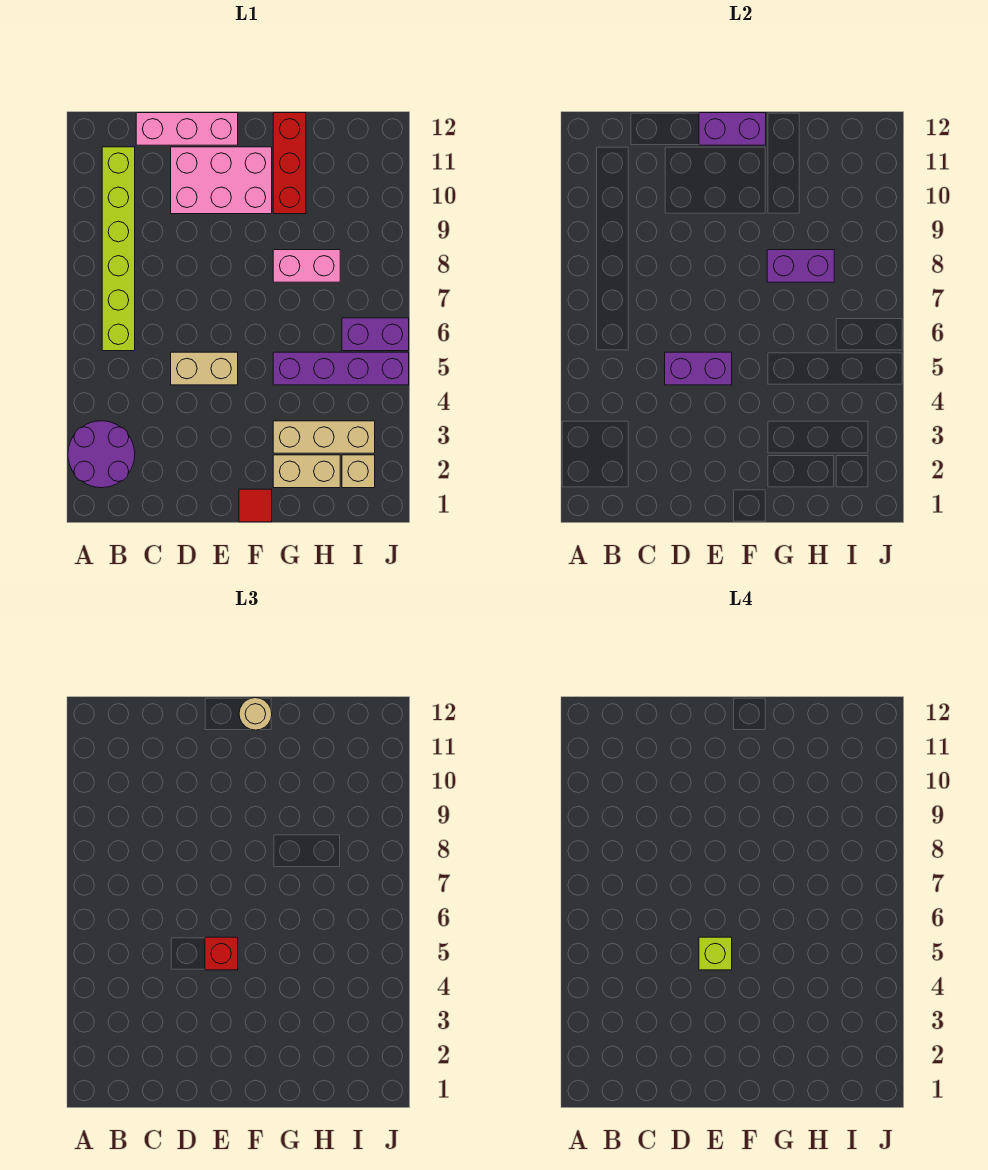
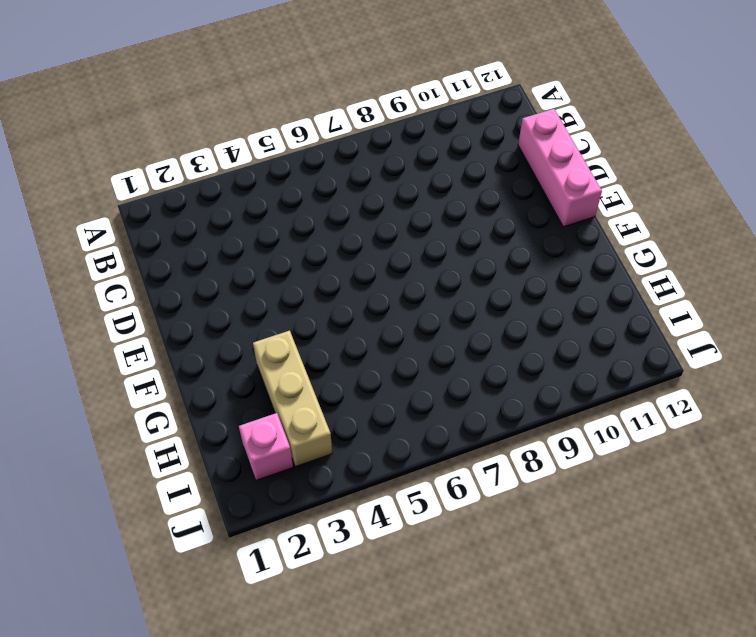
pink 1x1 brick [239,413,293,480] -> tan 1x1 brick [342,455,375,488]
none -> purple 2x2 round brick [68,421,135,488]
none -> lime 1x6 brick [102,147,135,351]
none -> tan 1x2 brick [171,352,238,385]

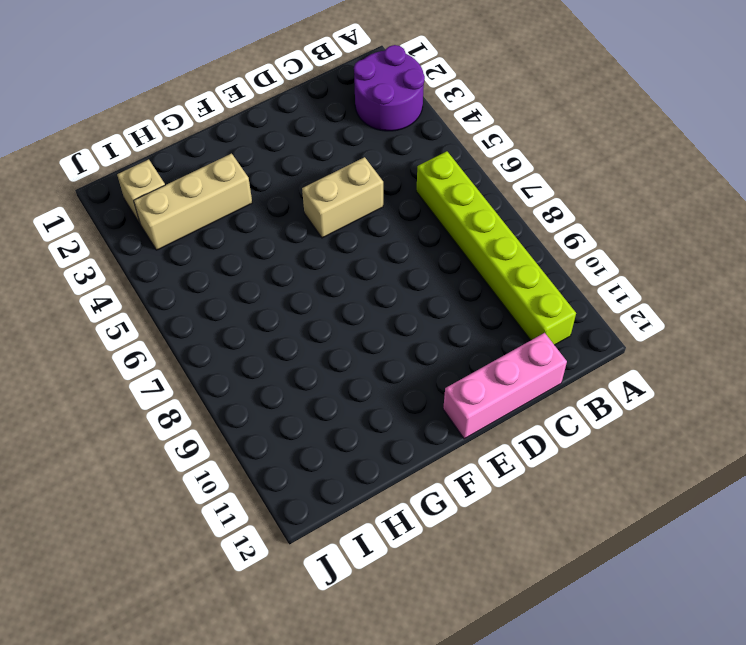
none -> pink 2x3 brick [171,147,272,214]
none -> red 1x1 tile [239,489,272,522]
none -> tan 1x2 brick [273,455,340,488]

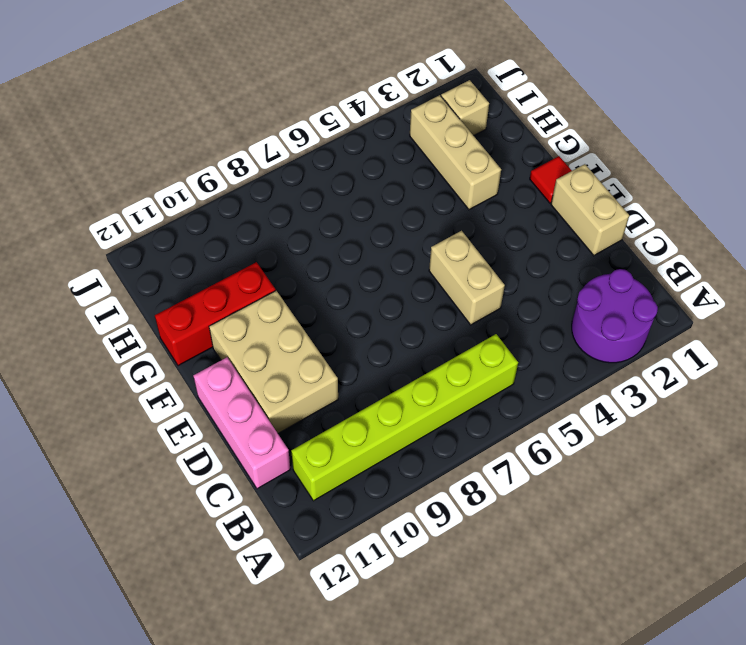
tan 1x2 brick [551,164,629,256] -> tan 1x2 brick moved to [273,455,340,488]
tan 2x3 brick [209,291,338,433] -> pink 2x3 brick [171,147,272,214]
none -> purple 1x4 brick [273,352,409,385]
none -> pink 1x2 brick [273,250,340,282]
none -> purple 1x2 brick [342,318,409,351]

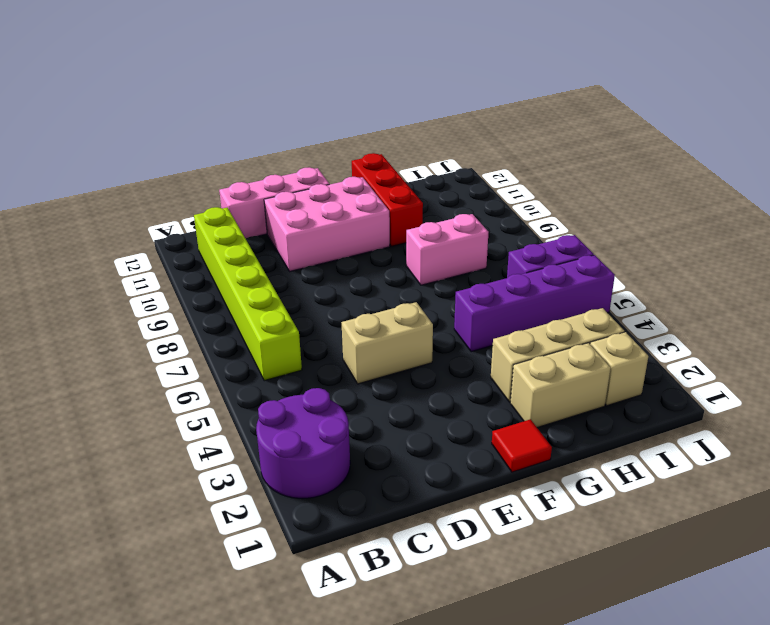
none -> purple 1x2 brick [665,352,732,385]
none -> purple 1x2 brick [699,113,766,145]
none -> purple 1x2 brick [767,250,834,282]

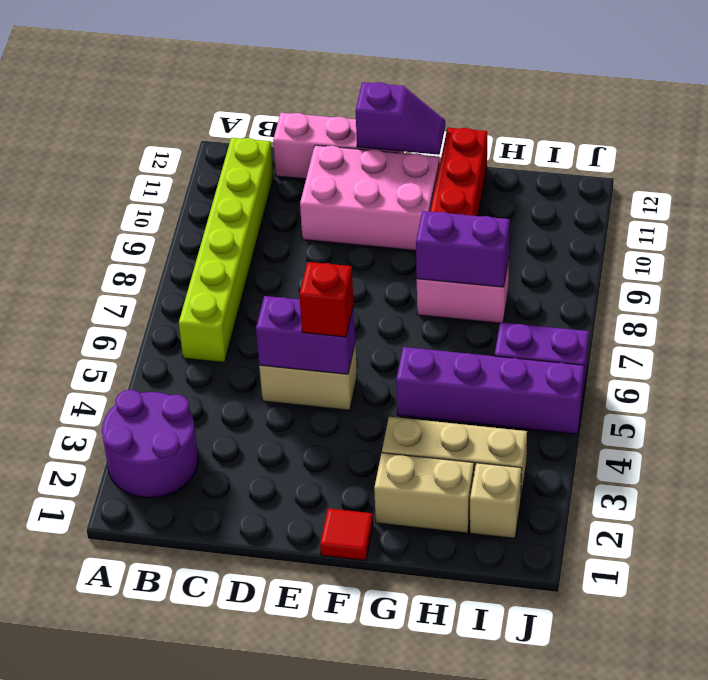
purple 1x2 slope [355,82,445,155] -> purple 1x2 brick [699,113,766,145]
none -> tan 1x1 round brick [239,698,272,730]
none -> lime 1x1 brick [699,937,732,970]

